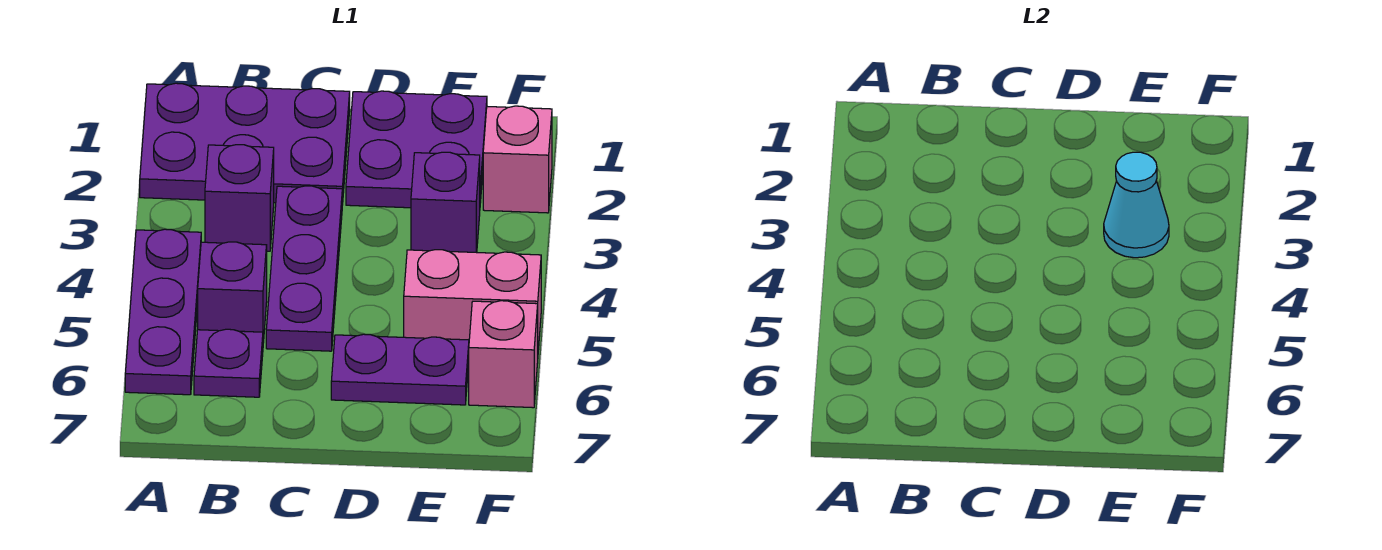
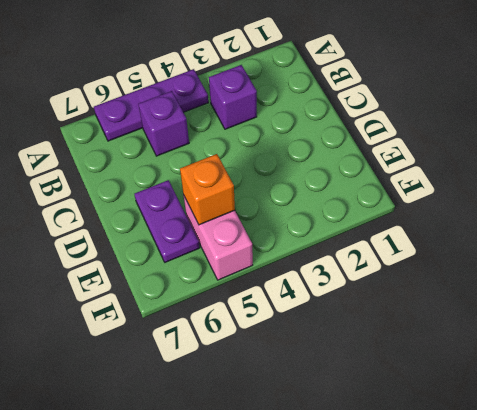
orange 1x1 brick [180,154,235,225] -> none
none -> purple 2x3 plate [140,83,350,205]
none -> purple 1x1 plate [194,329,263,397]
none -> purple 1x3 plate [266,186,342,351]

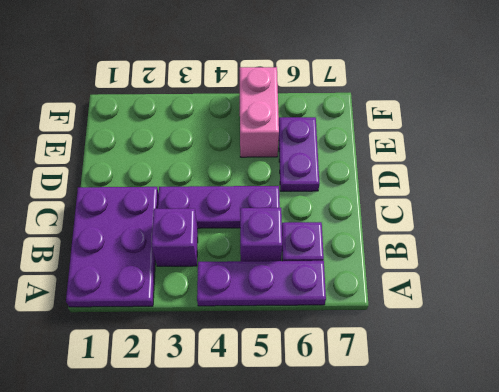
none -> purple 2x2 plate [346,91,487,208]
none -> purple 1x1 brick [411,152,480,252]
none -> pink 1x1 brick [483,106,552,213]

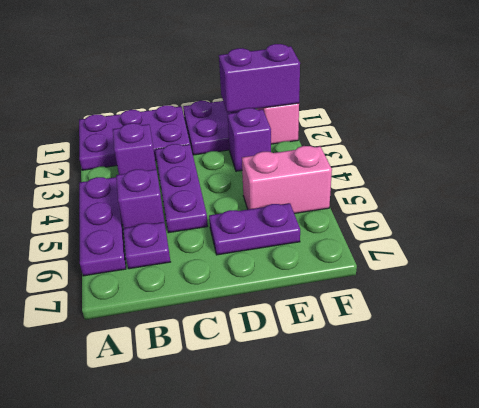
purple 1x2 brick [219,44,300,113] -> none
none -> pink 1x1 brick [469,301,538,408]
none -> cyan 1x1 cone [1104,152,1169,258]

